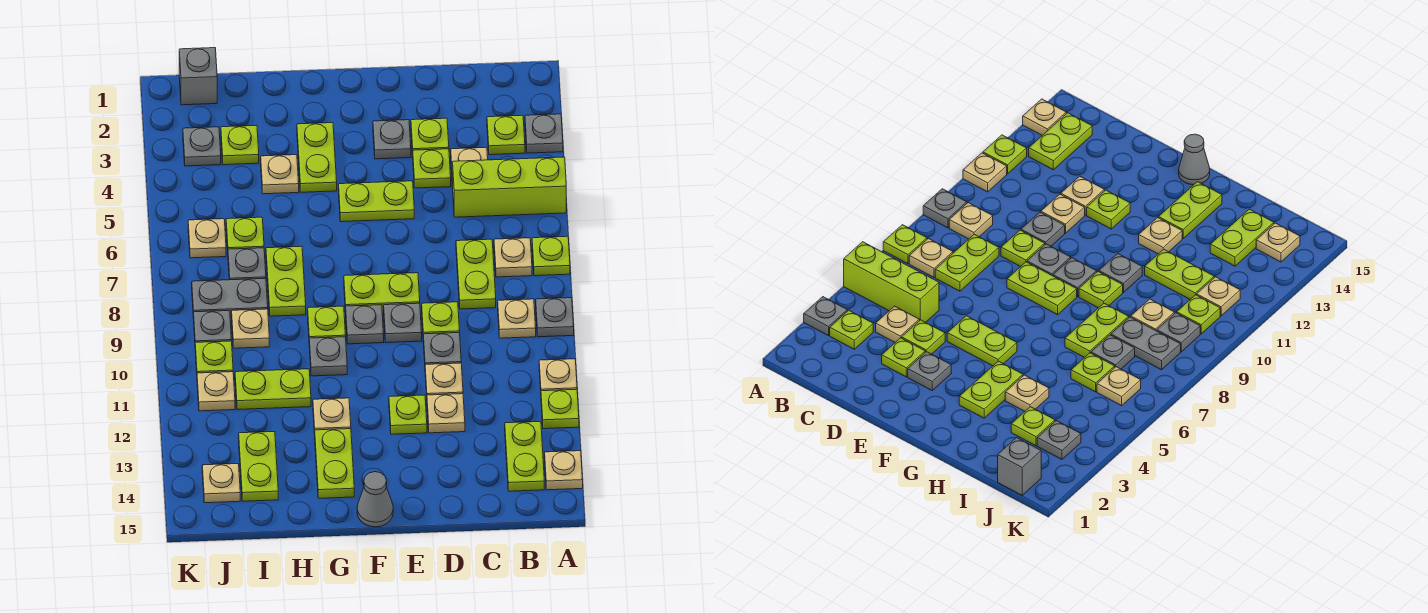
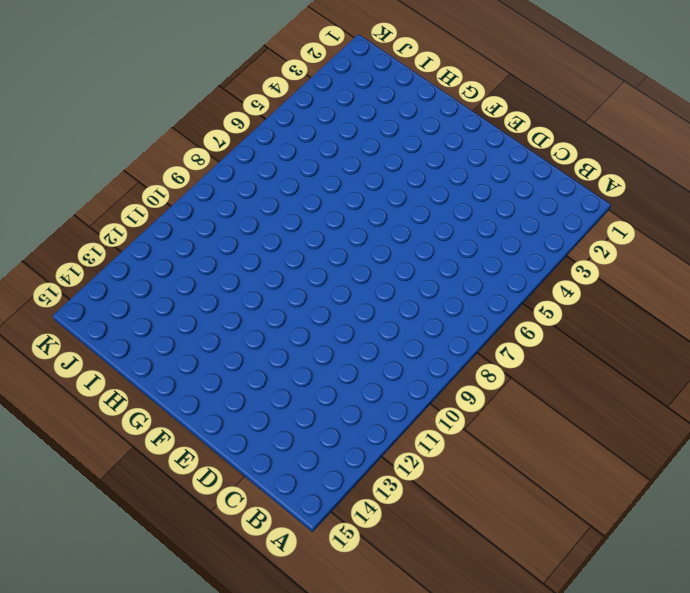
none -> grey 1x1 plate [525,114,563,153]
none -> lime 1x3 brick [453,157,566,217]
none -> lime 1x1 plate [532,236,570,276]
none -> grey 1x1 plate [536,298,574,337]

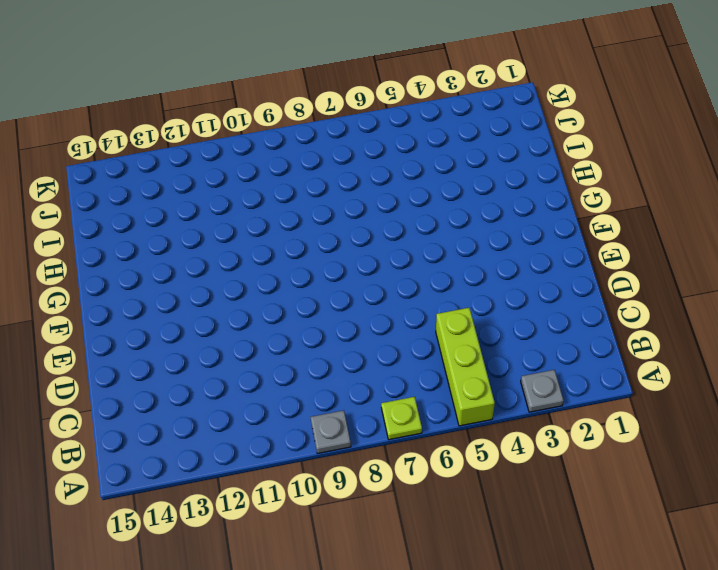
none -> tan 1x1 plate [539,359,577,391]
none -> lime 1x1 plate [541,389,579,429]
none -> tan 1x1 plate [545,451,583,490]
none -> lime 1x1 plate [487,115,525,155]

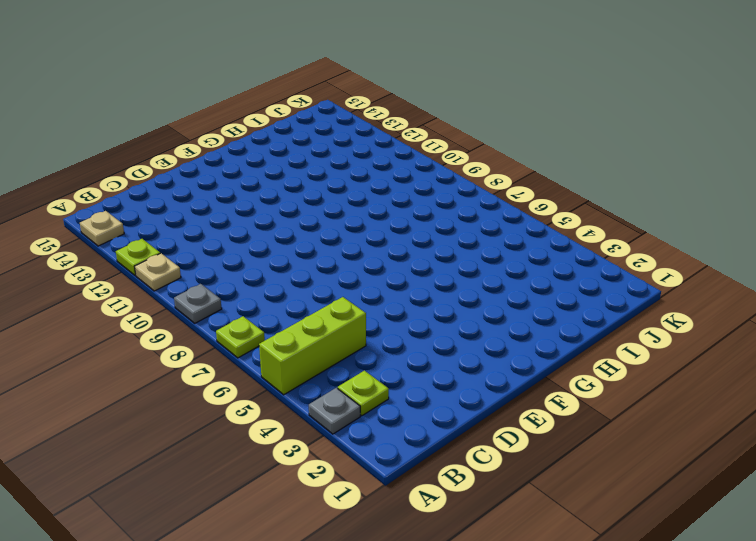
none -> tan 1x1 plate [494,238,532,277]
none -> tan 1x1 plate [498,299,536,338]
none -> lime 1x2 plate [505,421,544,491]
none -> tan 1x1 plate [451,147,488,186]

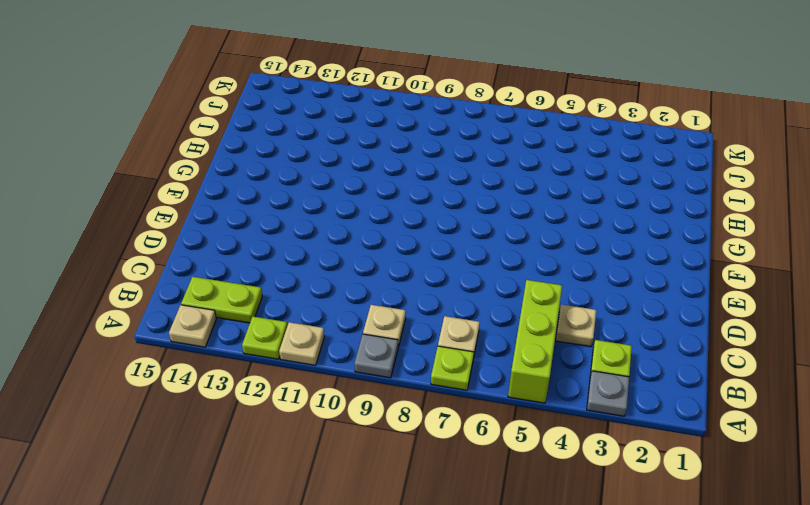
none -> lime 1x2 plate [456,239,496,309]
none -> lime 1x1 plate [411,118,449,154]
none -> lime 1x1 plate [413,149,451,188]
none -> lime 1x1 plate [422,302,460,334]

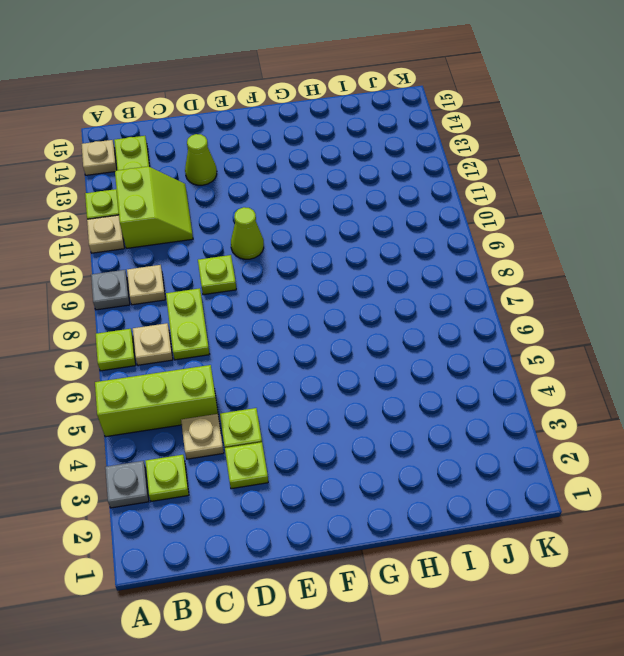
lime 2x2 slope [115,166,193,248] -> none
lime 1x1 cone [185,134,217,185] -> none
lime 1x1 cone [231,207,264,259] -> none
none -> grey 1x1 plate [423,333,461,365]
none -> tan 1x1 plate [425,363,463,395]
none -> tan 1x1 plate [427,394,465,433]
none -> grey 1x1 plate [373,120,411,159]

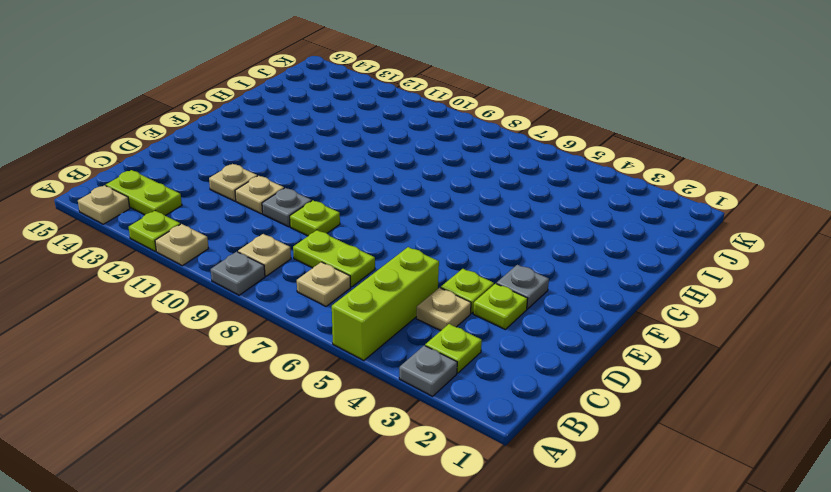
none -> lime 1x1 plate [532,236,570,276]
none -> lime 1x2 plate [339,181,414,222]
none -> lime 1x2 plate [344,273,420,312]
none -> grey 1x1 plate [384,303,422,343]

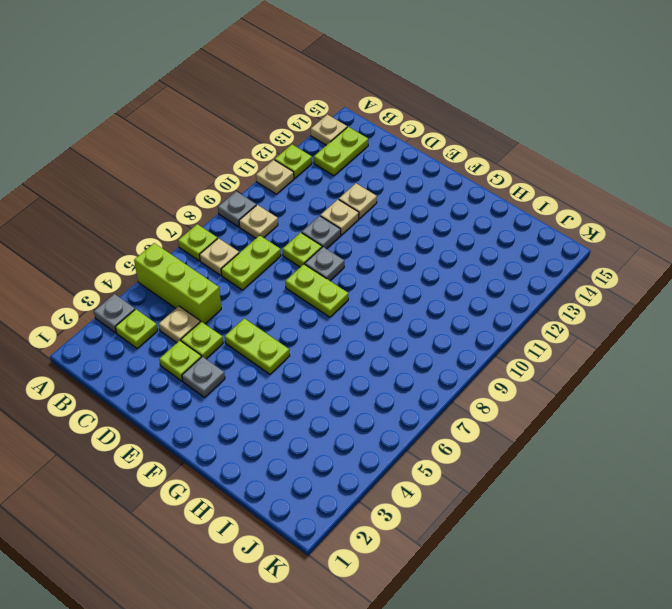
none -> lime 1x1 plate [389,395,427,434]
none -> grey 1x1 plate [346,305,384,344]
none -> grey 1x1 cone [357,472,393,527]
none -> lime 1x2 plate [297,123,337,192]

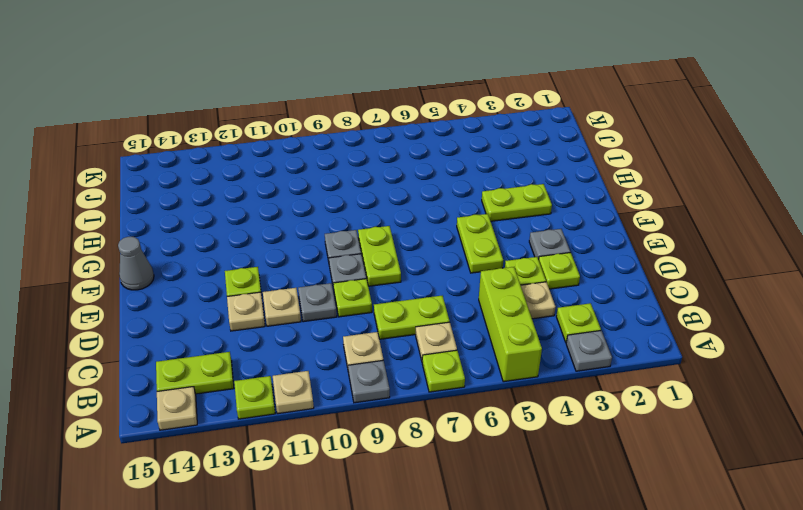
none -> lime 1x1 plate [308,306,346,338]
none -> grey 1x1 plate [309,337,347,376]
none -> tan 1x1 plate [313,398,351,434]
none -> lime 1x2 plate [315,429,354,498]

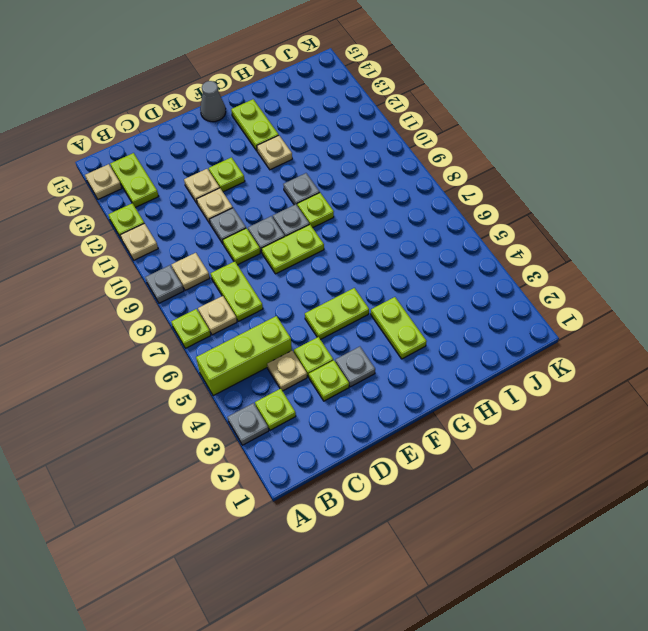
none -> tan 1x1 plate [261,155,299,194]
none -> lime 1x2 plate [266,246,306,316]
none -> lime 1x2 plate [235,369,311,410]
none -> lime 1x1 plate [221,125,259,165]

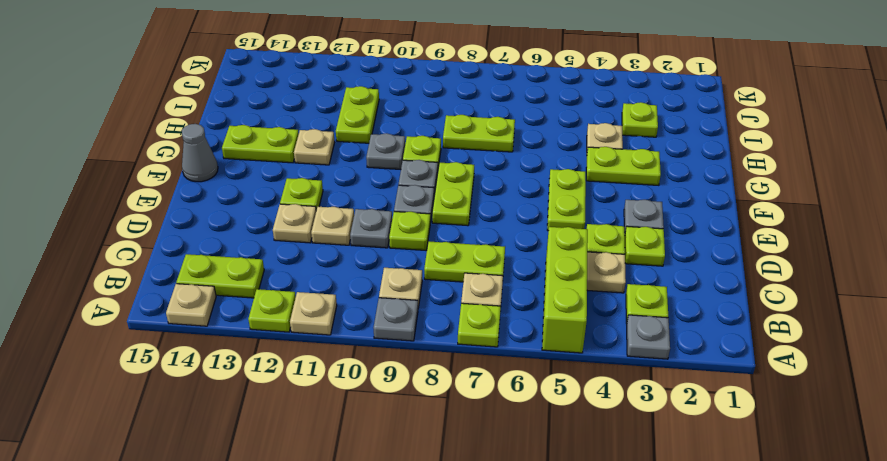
none -> lime 1x1 plate [226,217,264,249]
none -> grey 1x1 plate [228,248,266,280]
none -> grey 1x2 plate [192,278,268,319]
none -> tan 1x1 plate [232,309,269,348]

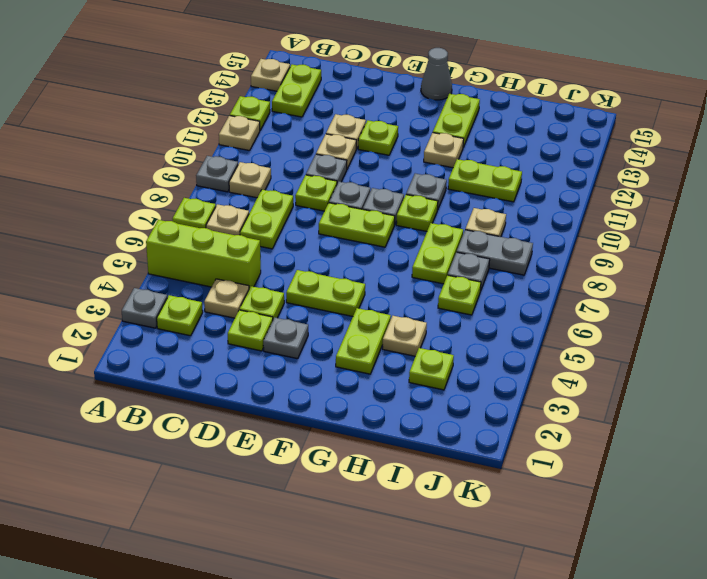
none -> lime 1x2 plate [239,432,278,501]
none -> grey 1x1 brick [179,48,217,105]
none -> grey 1x1 plate [183,127,221,166]
none -> tan 1x1 plate [188,219,226,258]

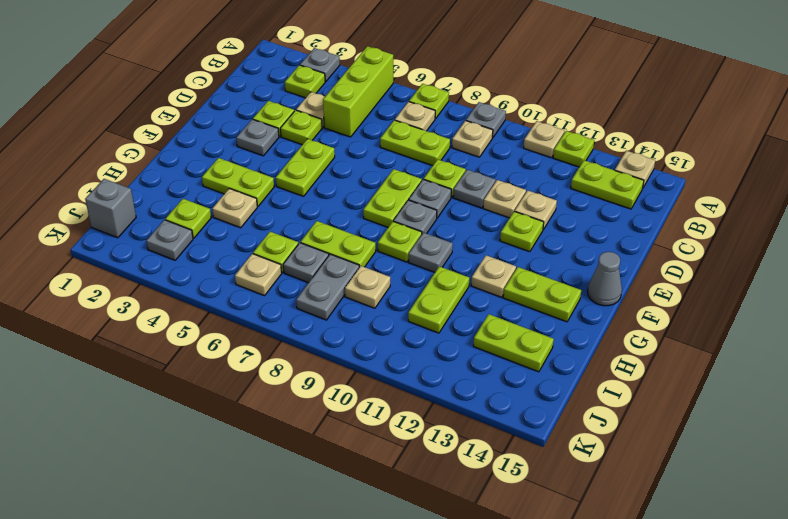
none -> grey 1x1 plate [194,311,231,342]
none -> lime 1x1 plate [195,341,233,373]
none -> tan 1x1 plate [197,372,235,411]
none -> tan 1x1 plate [202,464,240,503]

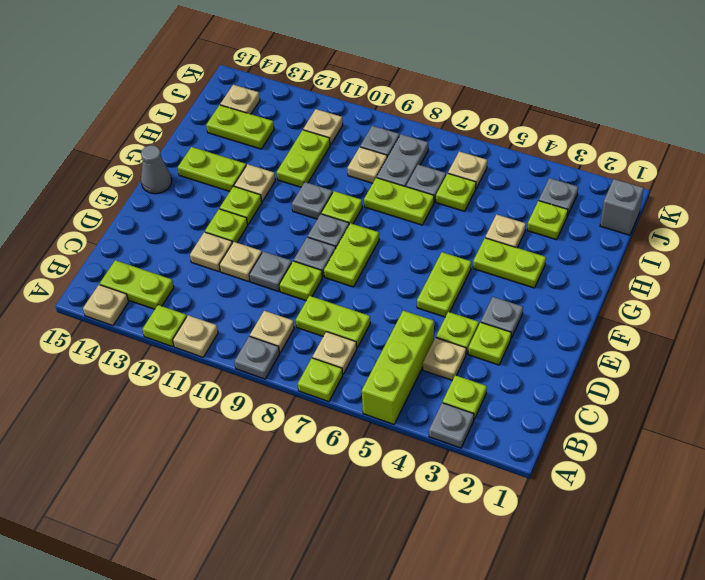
lime 1x1 plate [220,186,262,224] -> lime 1x1 plate moved to [195,341,233,373]

